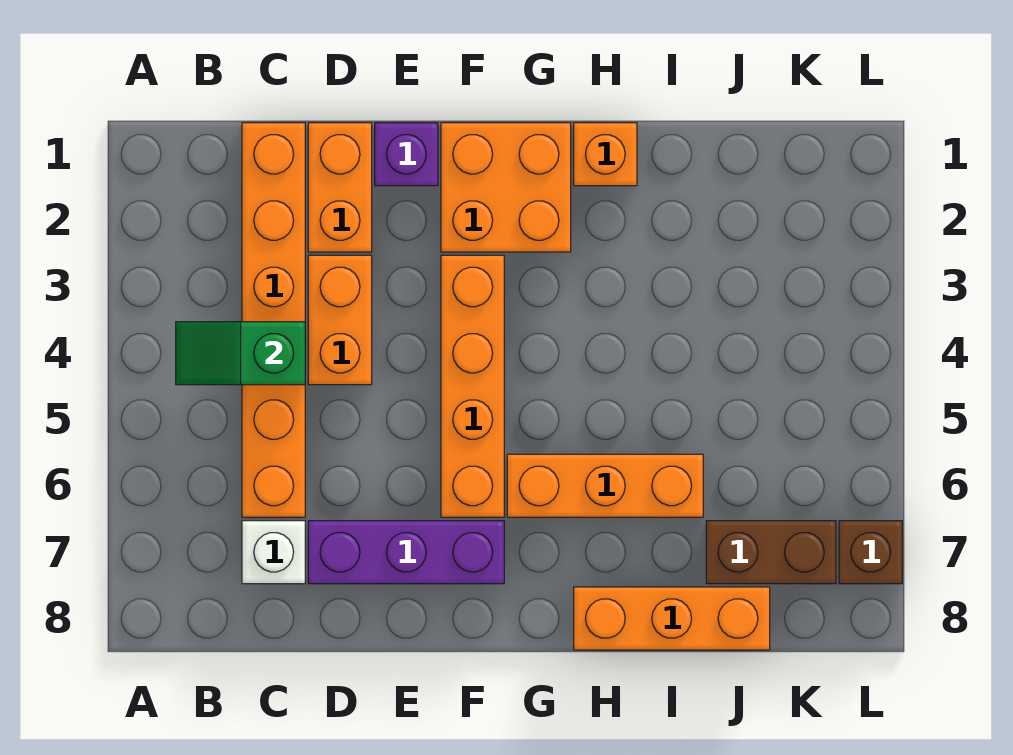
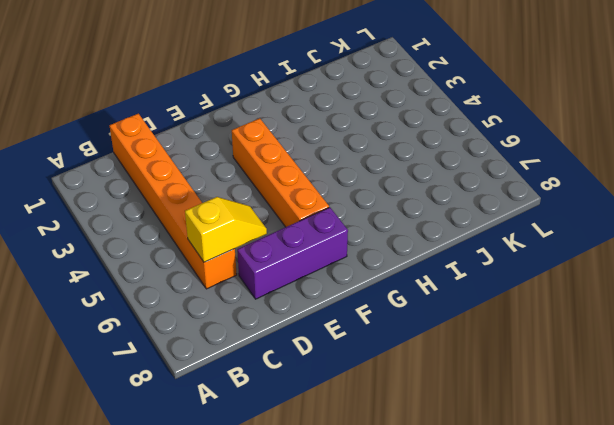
yellow 1x2 slope [185,197,267,262] -> none
none -> white 1x1 brick [242,521,305,584]
none -> orange 1x2 brick [308,123,372,252]
none -> orange 1x2 brick [308,255,372,385]

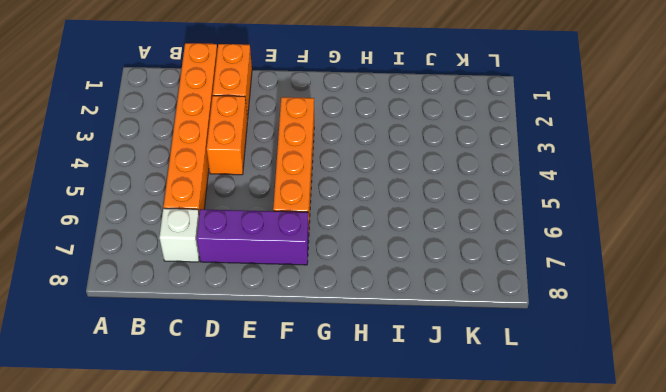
none -> purple 1x1 brick [375,123,438,186]
none -> orange 2x2 brick [441,123,571,252]
none -> orange 1x3 brick [507,454,703,517]

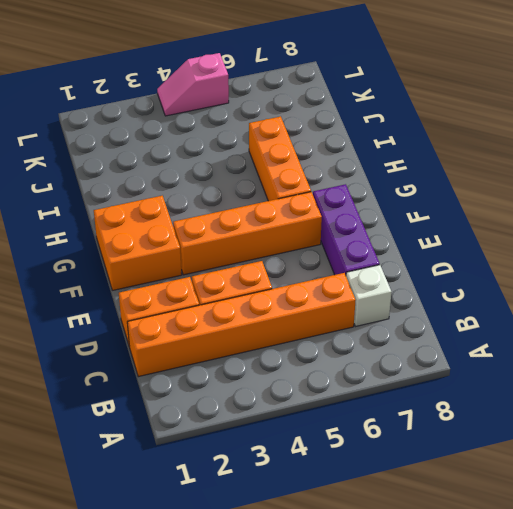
pink 1x2 slope [157,53,229,116] -> none
none -> purple 1x1 brick [375,123,438,186]
none -> orange 1x1 brick [574,123,637,186]
none -> orange 1x3 brick [574,587,770,650]

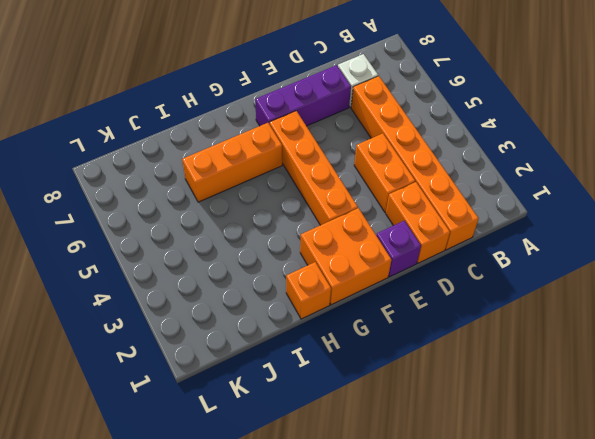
none -> orange 1x3 brick [574,587,770,650]
none -> brown 1x2 brick [706,521,836,584]
none -> brown 1x1 brick [839,521,902,584]

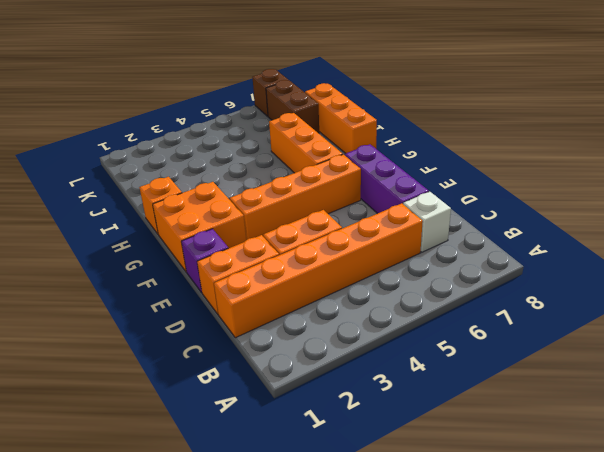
none -> green 1x2 slope [176,322,305,385]

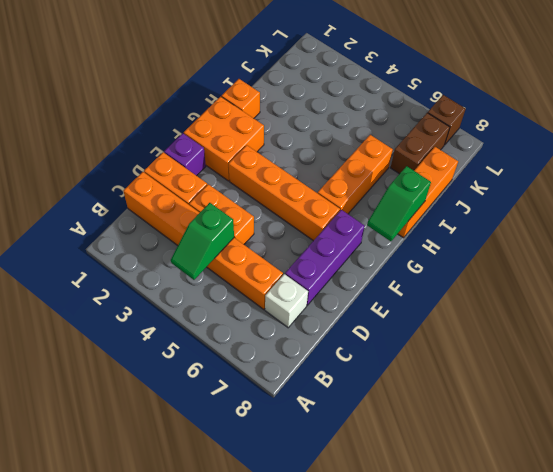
green 1x2 slope [367,166,431,241] -> none

